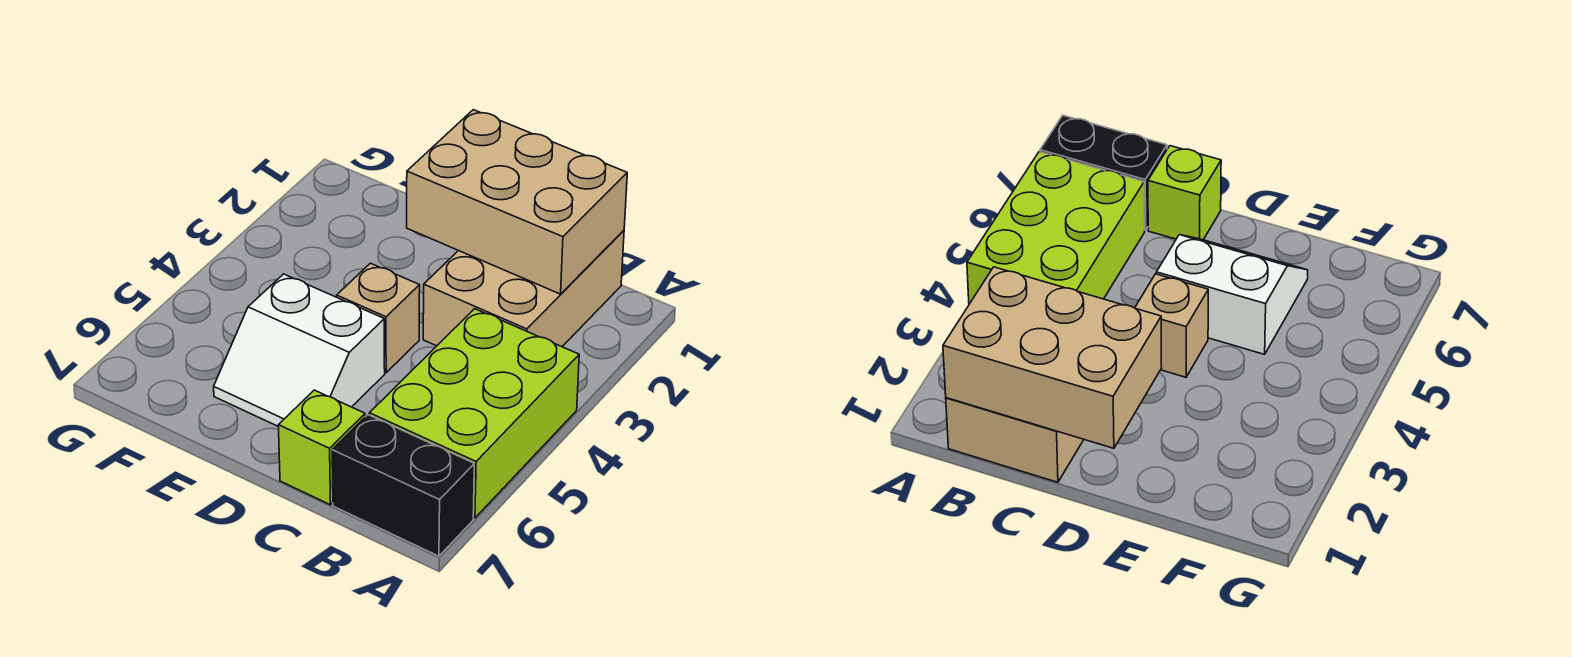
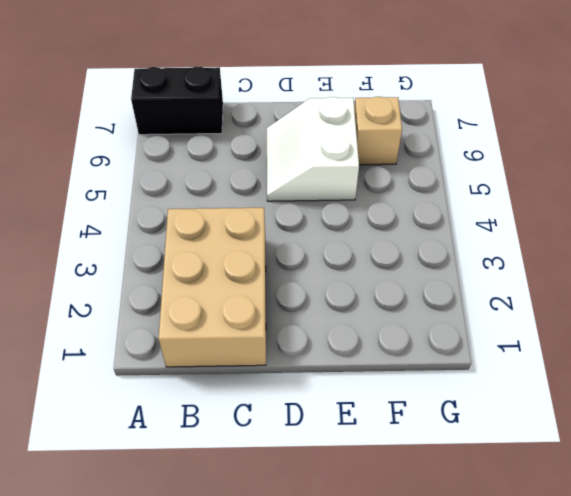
white 2x2 slope [267,97,359,201] -> white 2x2 slope turned to [214,274,385,427]
tan 1x1 brick [354,97,402,165] -> tan 1x1 brick moved to [337,263,420,373]
none -> lime 2x3 brick [369,309,579,518]
none -> lime 1x1 brick [278,390,365,505]

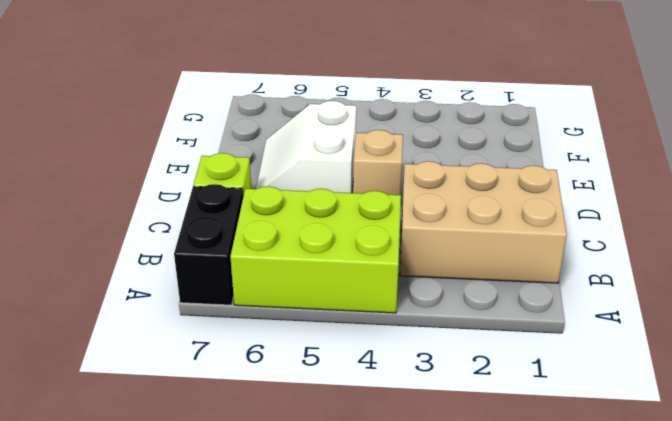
none -> tan 2x3 brick [407,110,627,294]

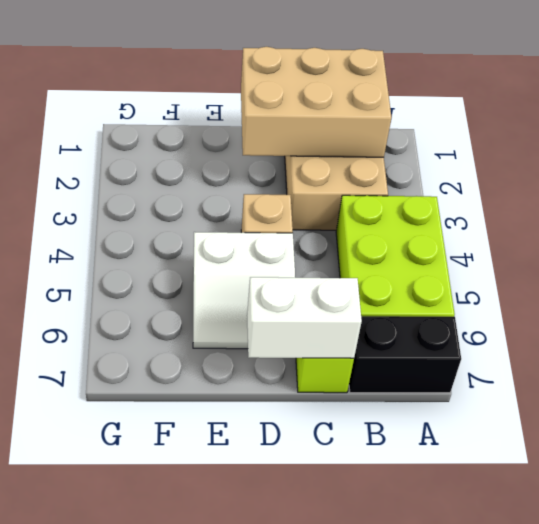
white 1x2 brick [247,277,362,358] -> none

